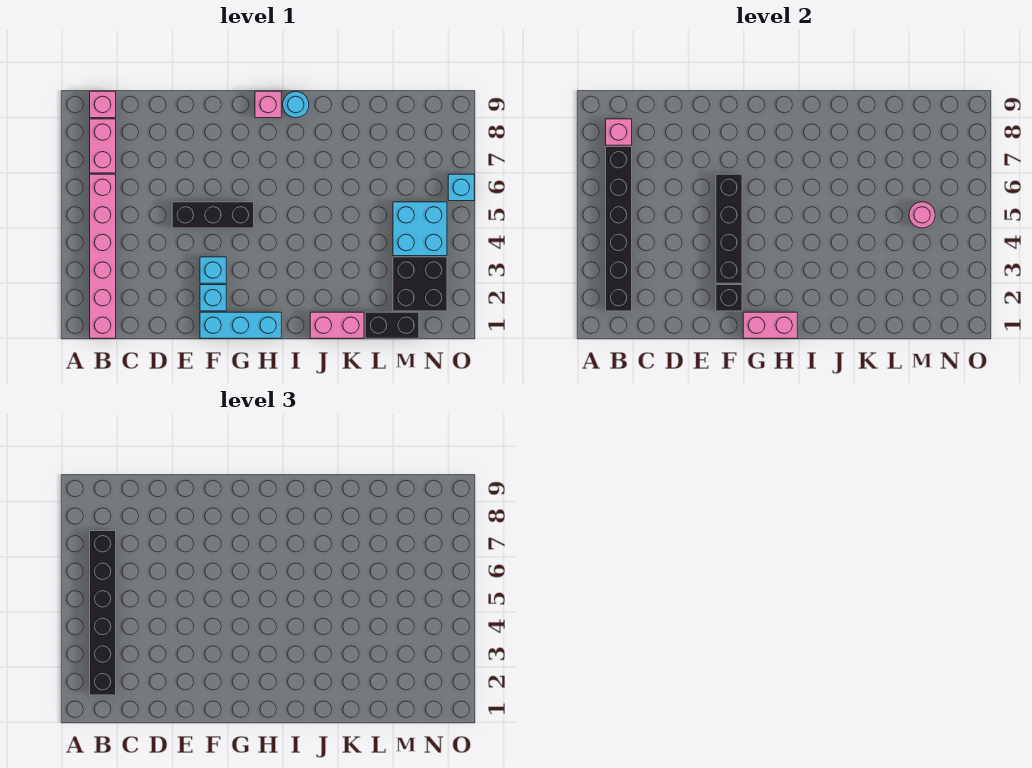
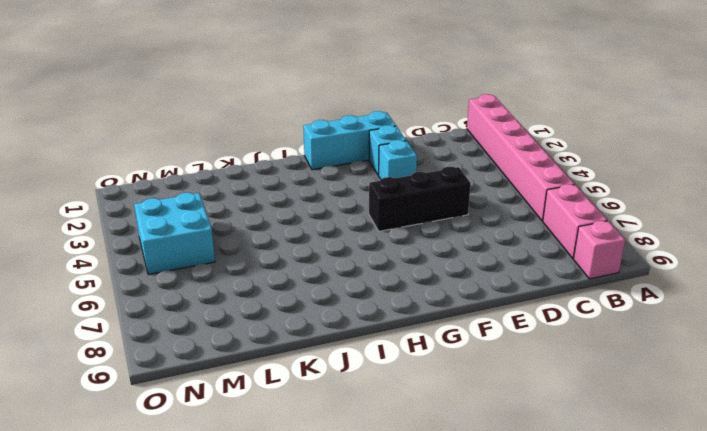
none -> pink 1x1 brick [255,91,281,118]
none -> cyan 1x1 round brick [283,92,309,118]
none -> pink 1x2 brick [310,312,364,338]

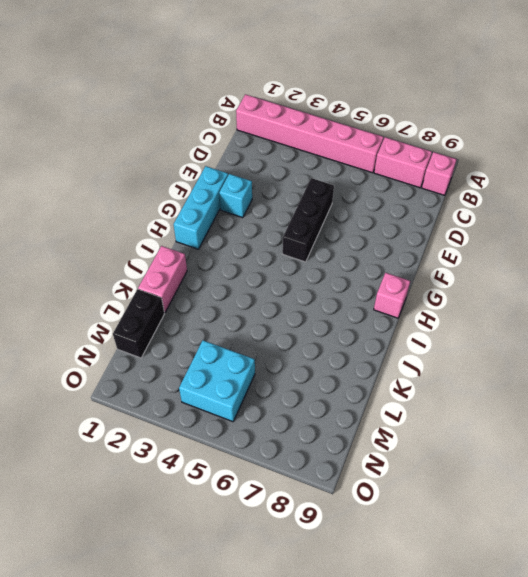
none -> cyan 1x1 brick [200,257,226,283]
none -> cyan 1x1 round brick [283,92,309,118]
none -> black 2x2 brick [393,257,447,311]

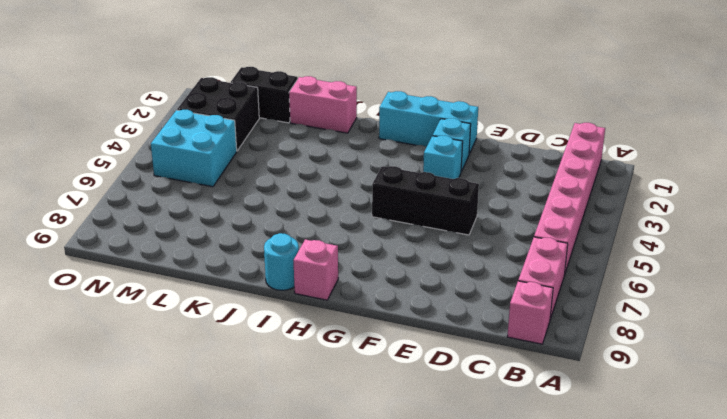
none -> cyan 1x1 brick [448,174,474,201]
none -> black 1x6 brick [606,147,632,311]
none -> pink 1x1 brick [606,119,632,145]

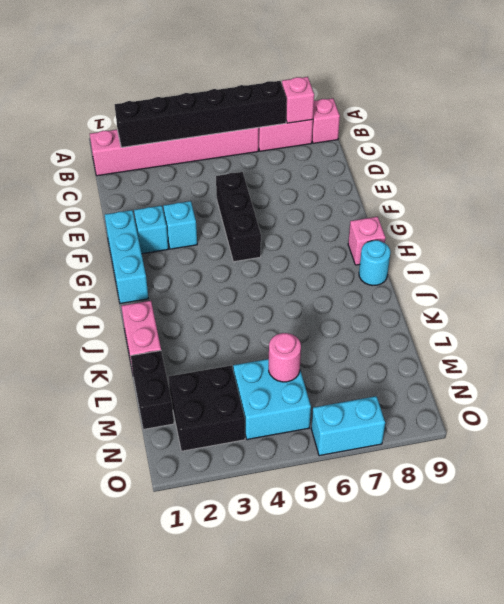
cyan 1x2 brick [311,396,385,456] -> cyan 1x1 brick [448,174,474,201]
none -> black 1x1 brick [716,285,742,311]
none -> black 1x4 brick [716,174,742,283]
none -> pink 1x2 brick [743,312,797,338]

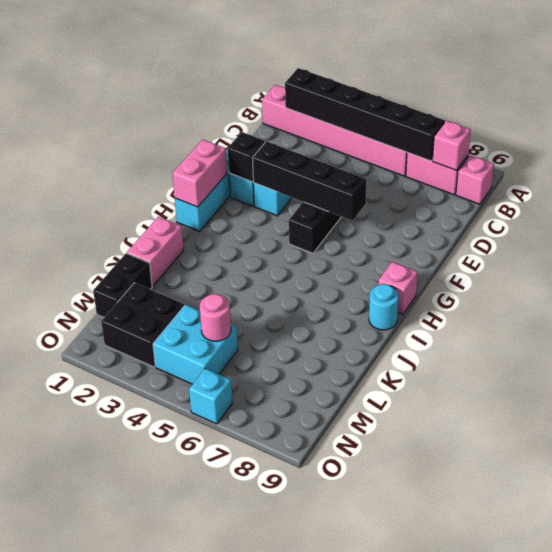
none -> black 1x6 brick [90,531,116,695]

